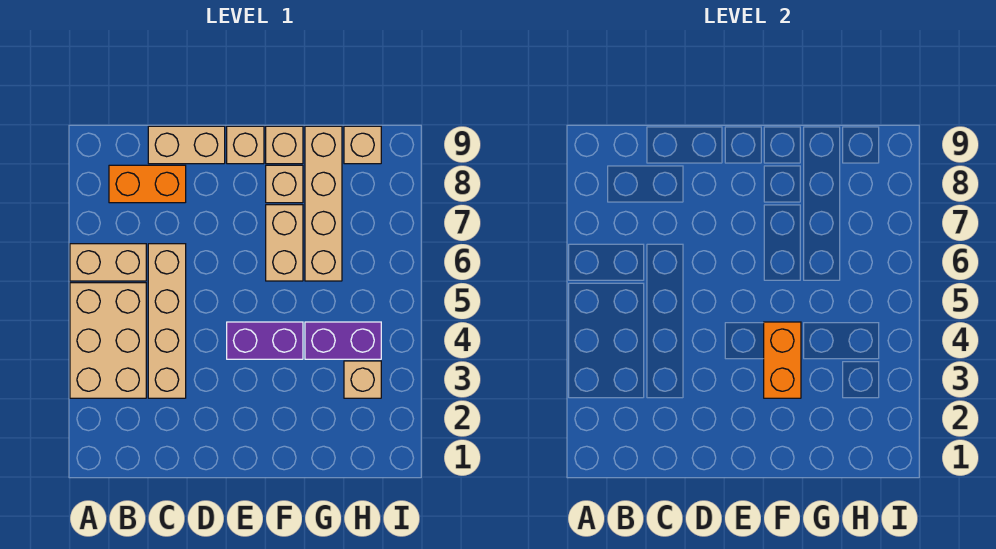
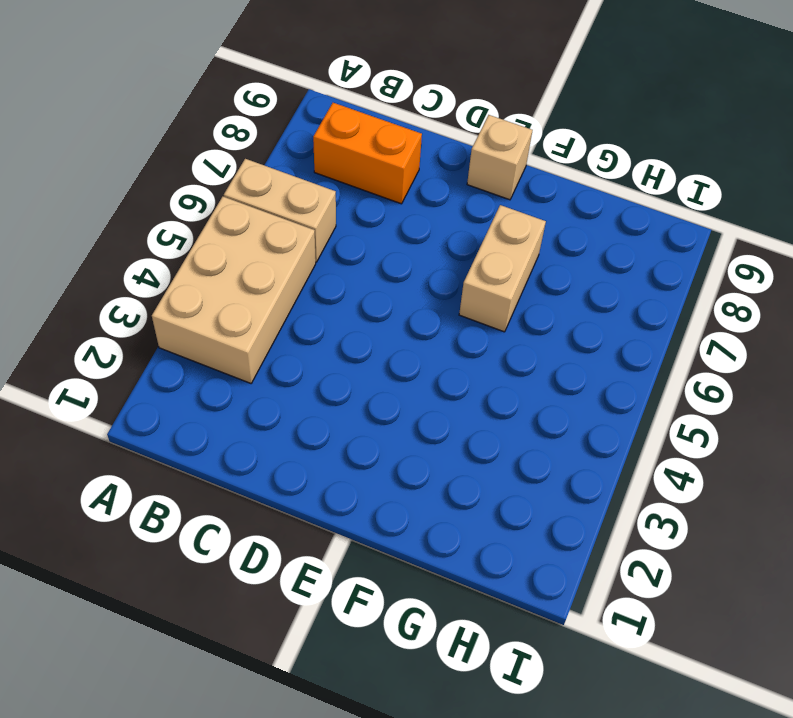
none -> tan 1x4 brick [148,244,186,398]
none -> tan 1x2 brick [148,126,225,164]
none -> purple 1x2 brick [227,322,303,359]

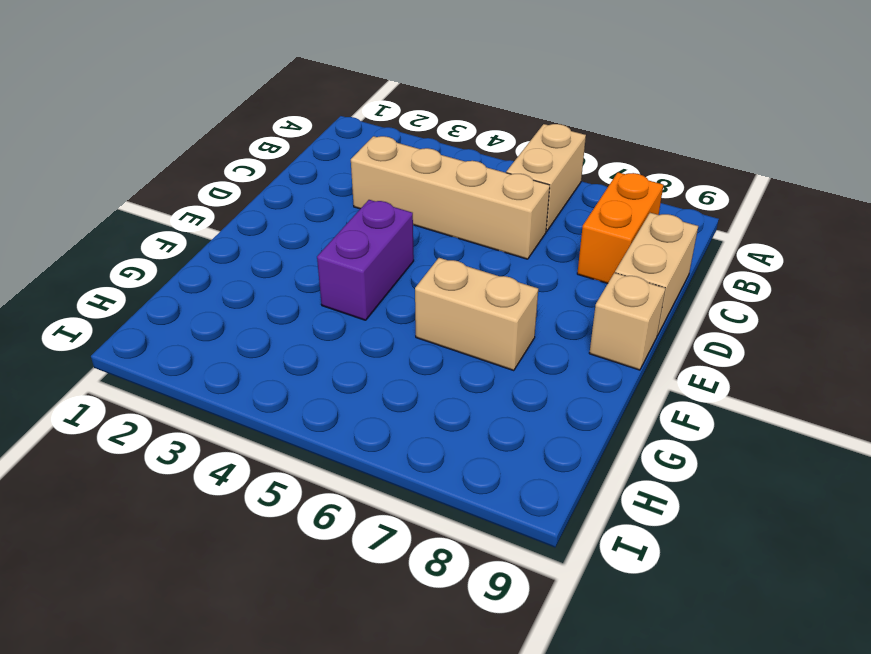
none -> tan 2x3 brick [70,283,146,398]
none -> tan 1x1 brick [266,165,303,203]
none -> tan 1x1 brick [266,126,303,164]

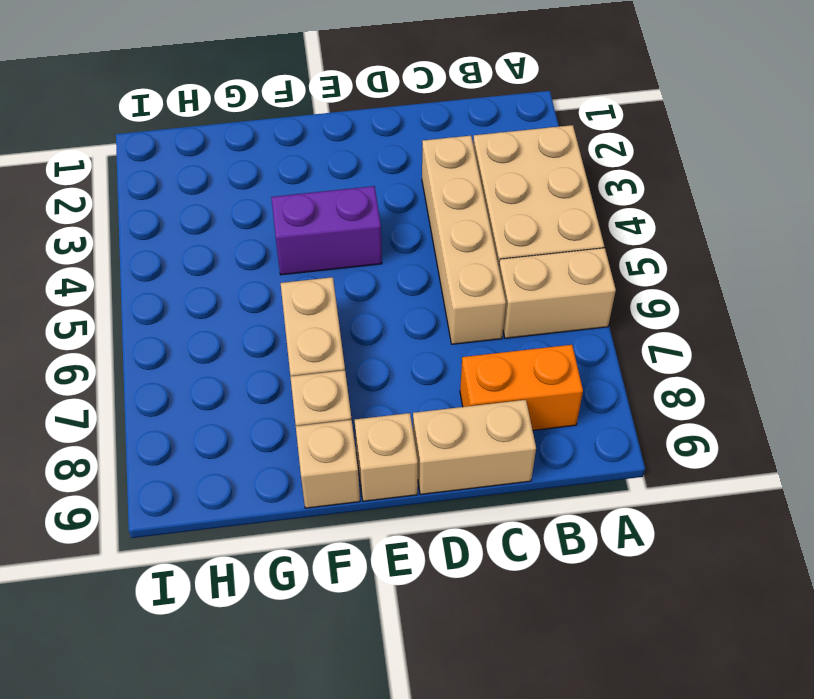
none -> purple 1x2 brick [305,322,381,359]
none -> tan 1x4 brick [305,126,342,281]
none -> tan 1x1 brick [344,361,381,398]

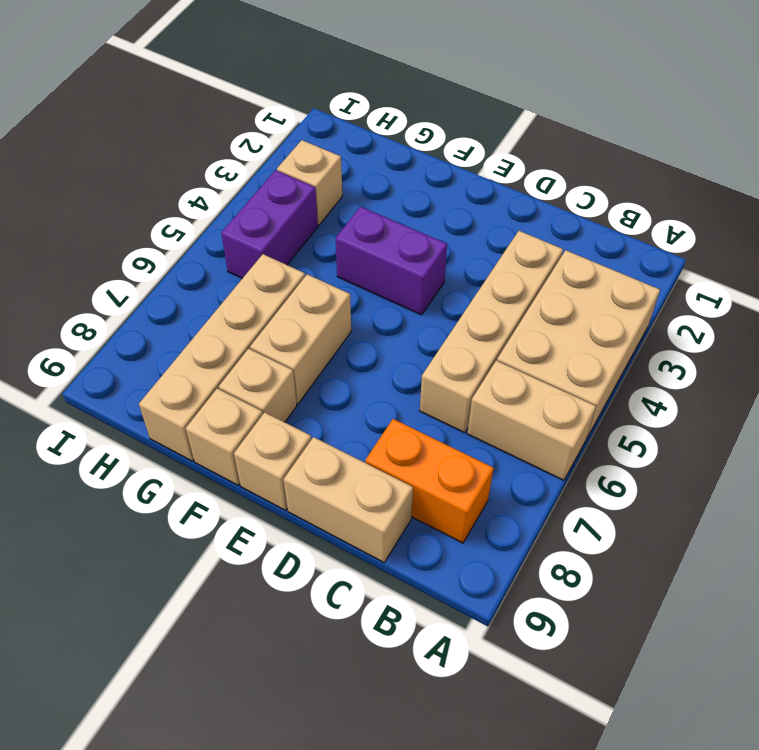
purple 1x2 brick [221,170,318,278] -> purple 1x2 brick turned to [305,322,381,359]
none -> tan 1x1 brick [344,126,381,164]
none -> orange 1x2 brick [764,322,801,398]

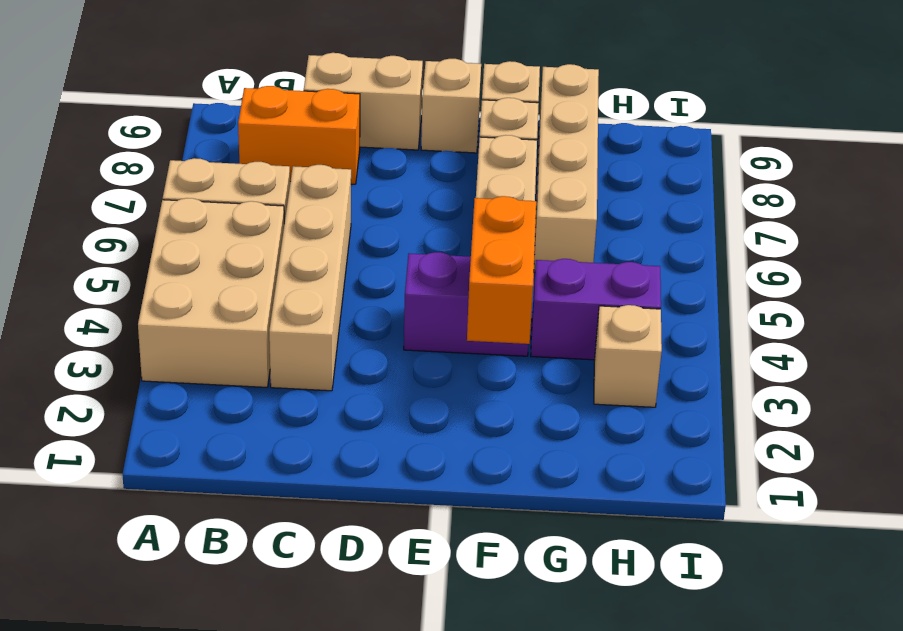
none -> tan 1x1 brick [344,126,381,164]

